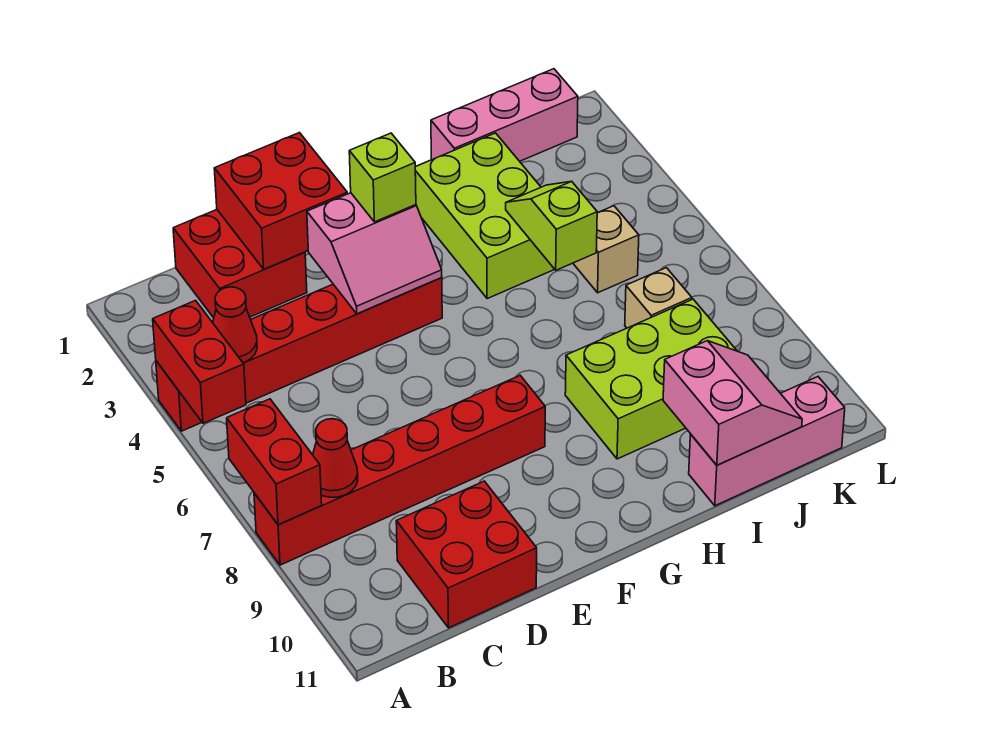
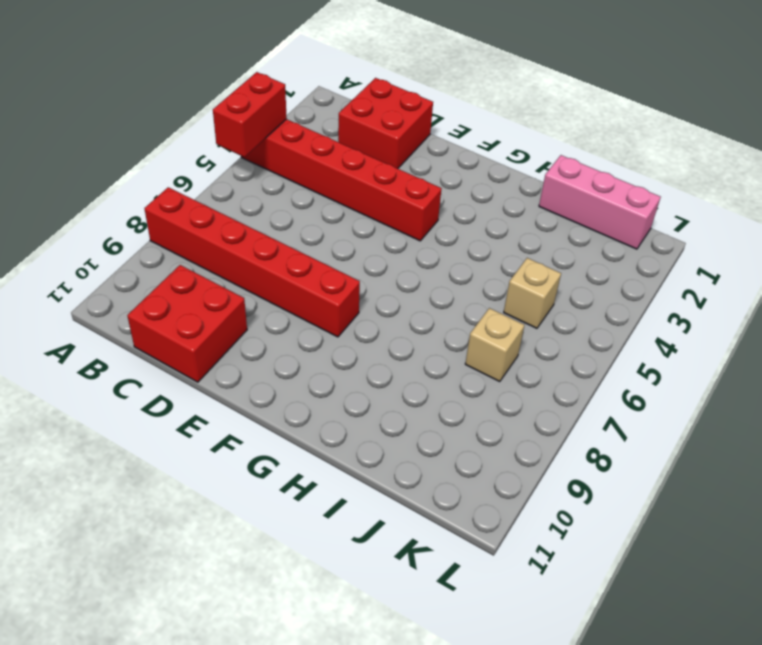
none -> lime 2x3 brick [415,133,555,299]
none -> lime 2x3 brick [565,299,737,459]
none -> pink 1x3 brick [689,377,845,506]

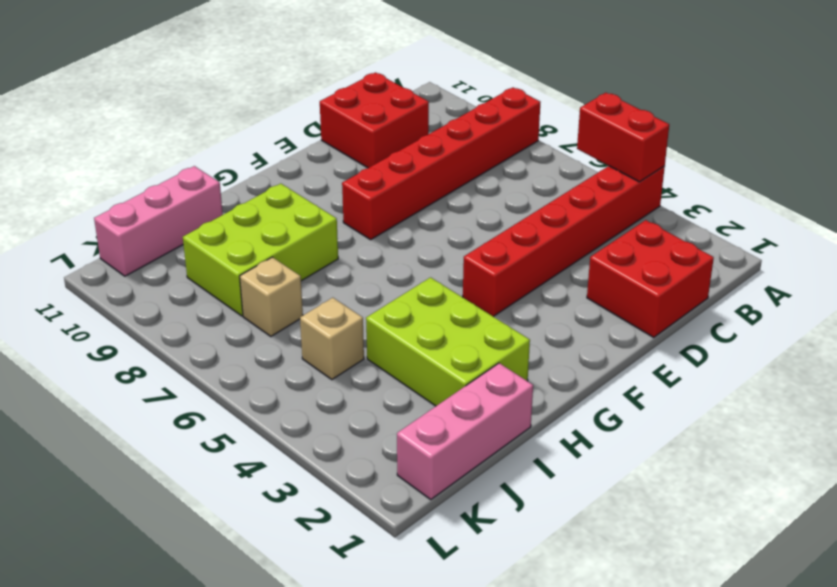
none -> red 1x2 brick [227,399,322,525]
none -> red 1x1 cone [213,287,257,363]
none -> red 1x1 cone [313,419,358,497]

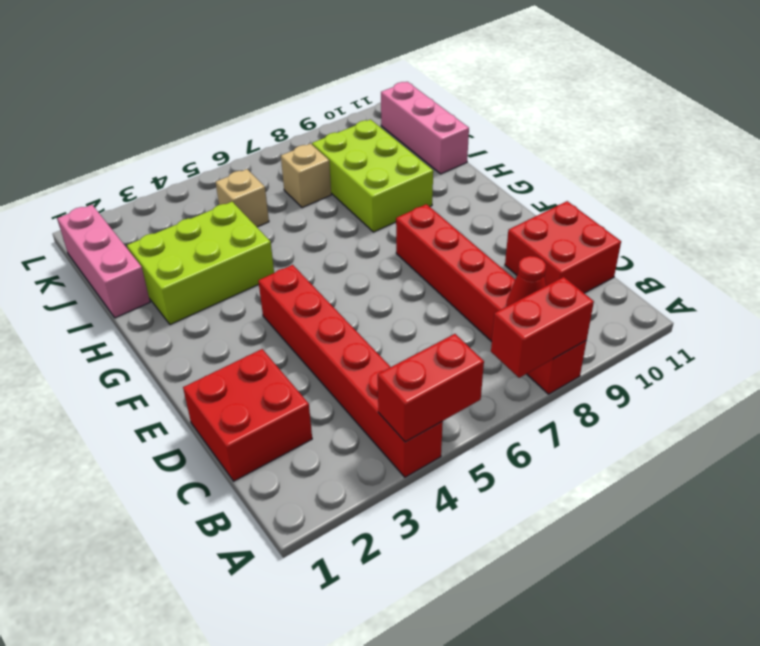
none -> red 1x1 cone [213,287,257,363]
none -> red 2x2 brick [214,133,347,269]
none -> pink 2x2 slope [307,193,442,314]

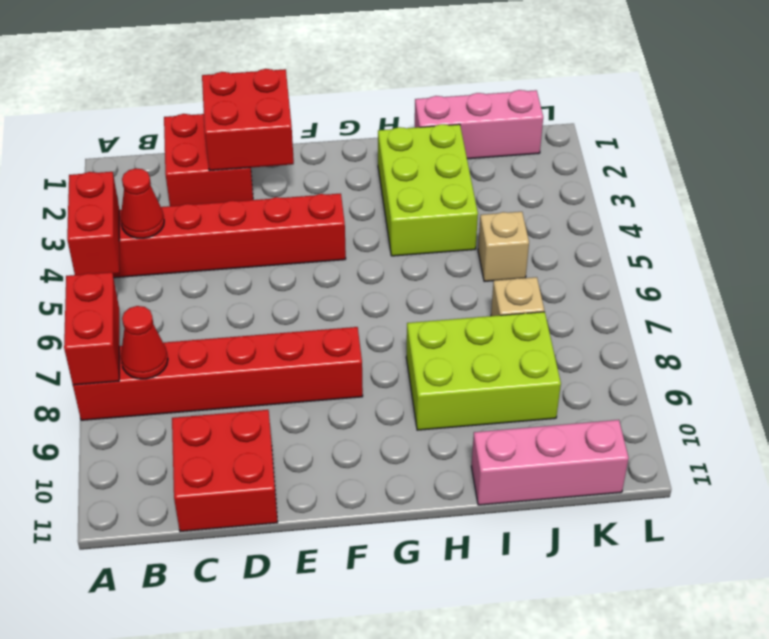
none -> pink 2x2 slope [307,193,442,314]
none -> lime 1x2 slope [506,181,597,270]
none -> pink 2x2 slope [663,341,802,465]

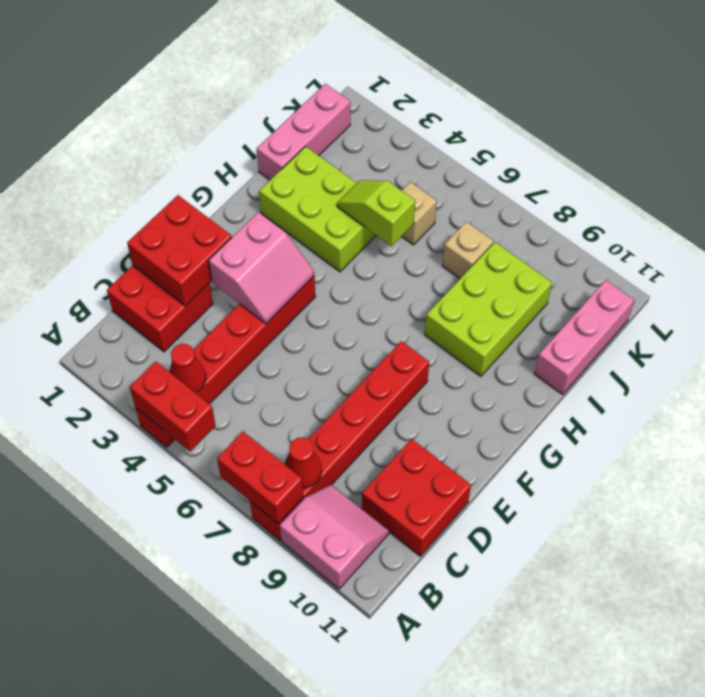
pink 2x2 slope [280,485,389,589] -> pink 2x2 slope moved to [663,341,802,465]
none -> lime 1x1 brick [349,133,416,222]

